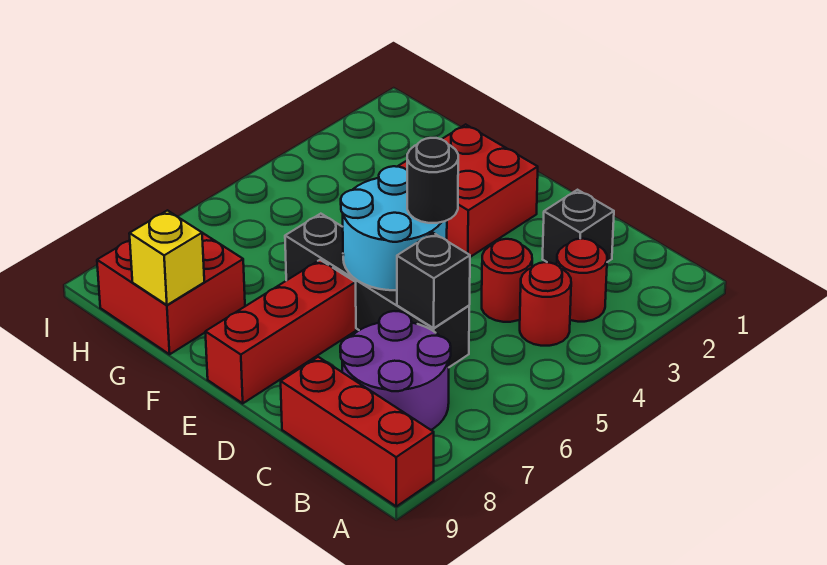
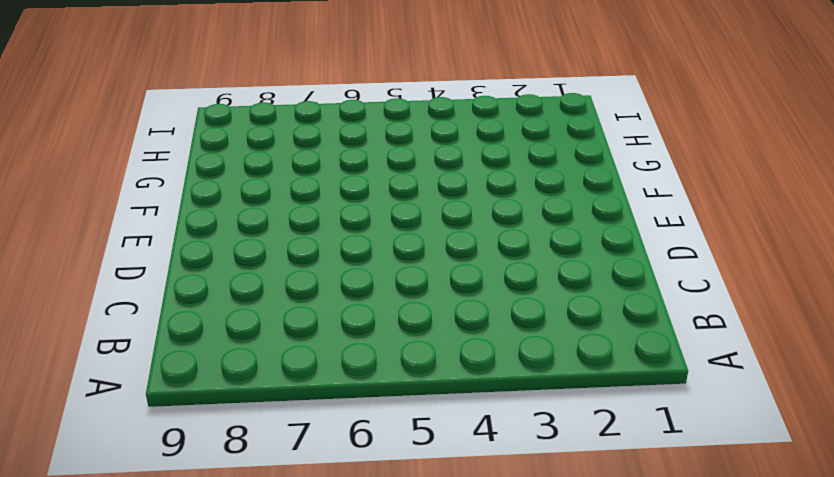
none -> red 1x3 brick [281,357,434,506]
none -> red 1x1 round brick [557,239,607,322]
none -> red 1x1 round brick [520,262,571,346]

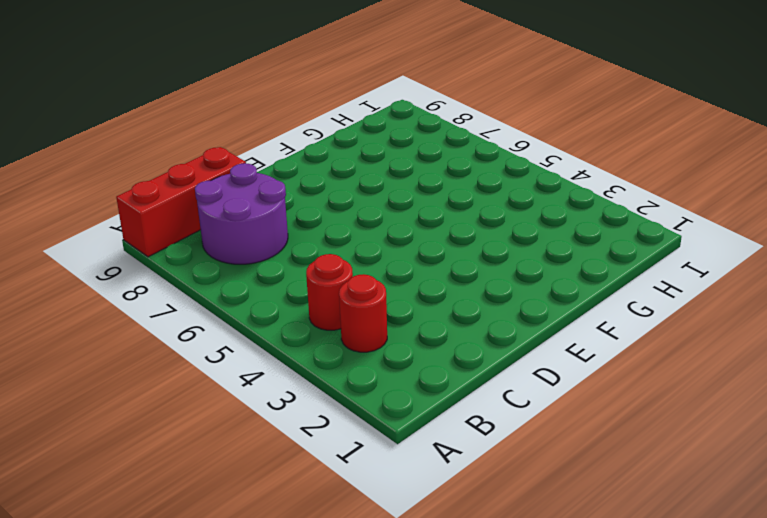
none -> black 1x1 brick [543,190,614,265]
none -> red 1x1 round brick [482,239,532,322]
none -> black 1x4 brick [285,214,469,367]

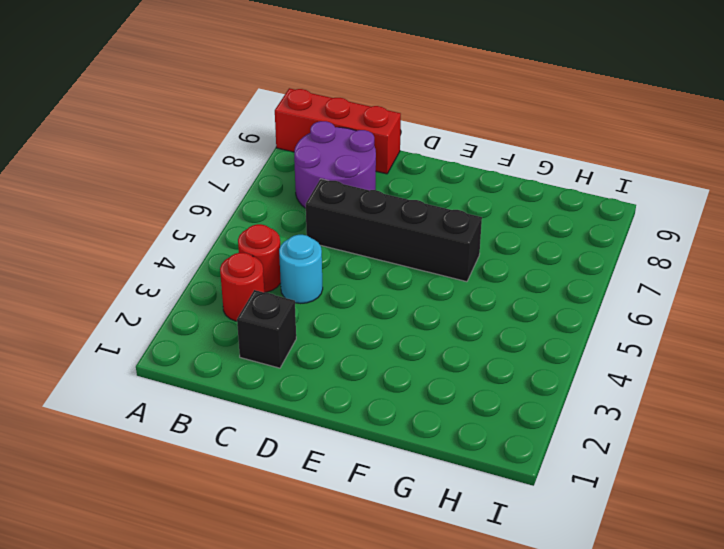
cyan 1x1 round brick [279,235,323,303] -> red 1x1 round brick [482,239,532,322]
none -> red 2x2 brick [397,124,538,257]
none -> red 1x3 brick [205,260,356,403]
none -> red 2x2 brick [97,233,245,354]

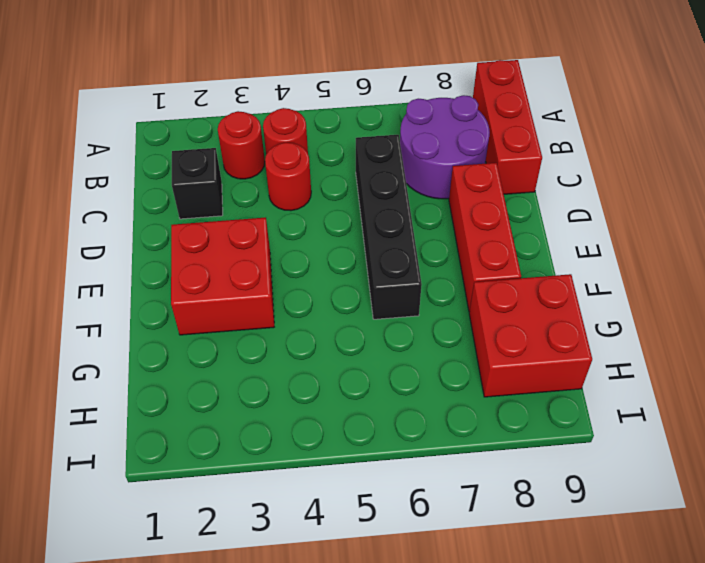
red 1x3 brick [449,163,521,312] -> red 1x3 brick turned to [205,260,356,403]
none -> black 1x1 brick [397,233,470,328]
none -> cyan 2x2 round brick [341,166,447,290]
none -> yellow 1x1 brick [129,210,204,305]

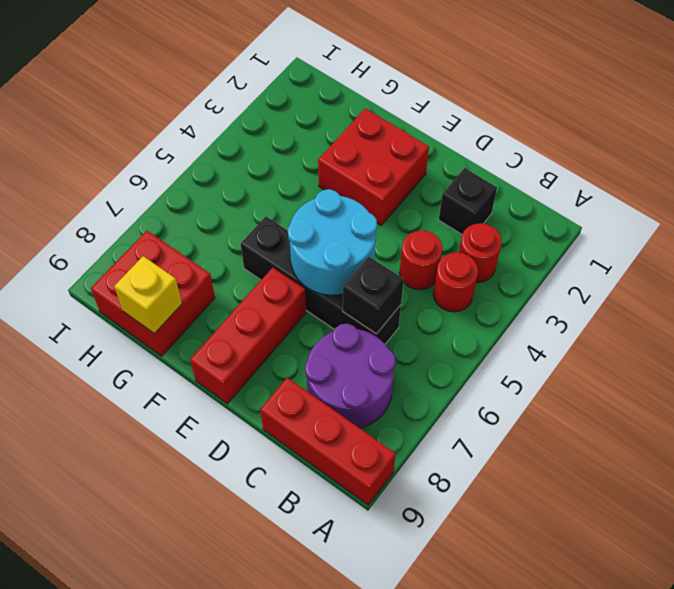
none -> black 1x1 round brick [407,138,458,223]

